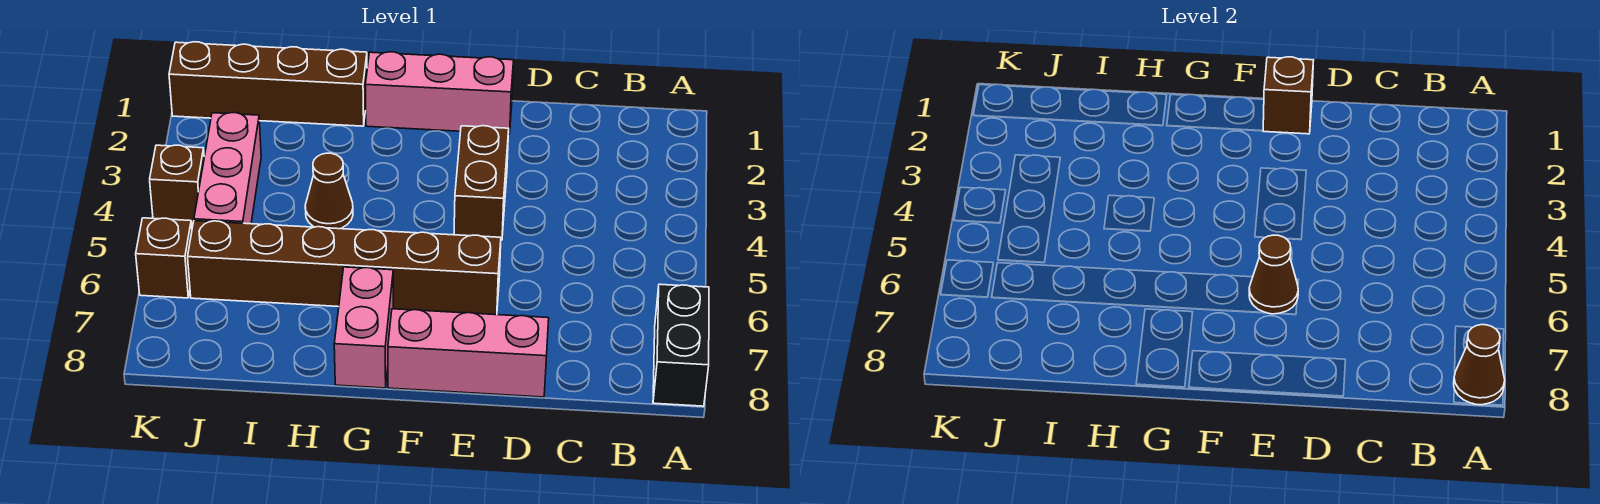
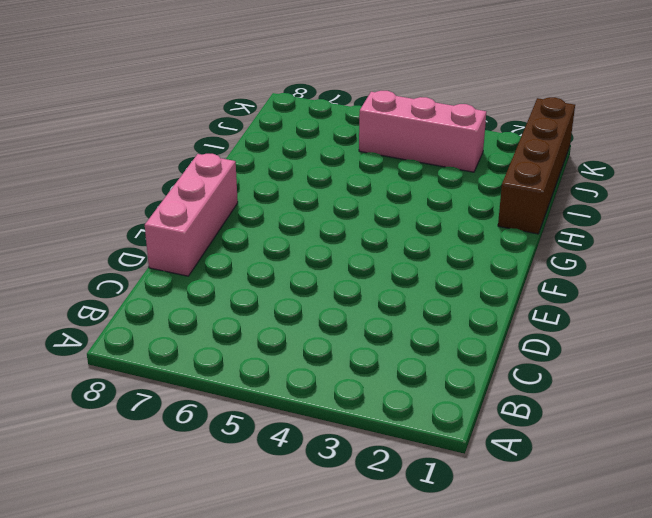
none -> black 1x2 brick [653,284,709,406]
none -> pink 1x3 brick [365,52,514,134]
none -> brown 1x2 brick [454,126,509,240]

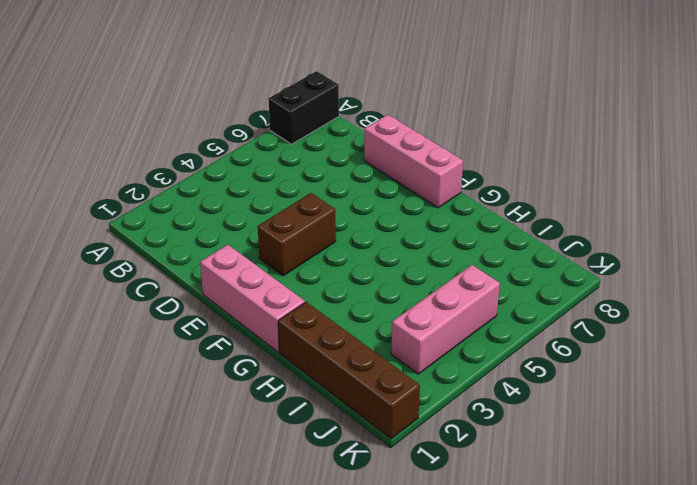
none -> brown 1x6 brick [188,221,501,315]
none -> pink 1x2 brick [334,267,393,388]
none -> brown 1x1 cone [305,153,353,229]

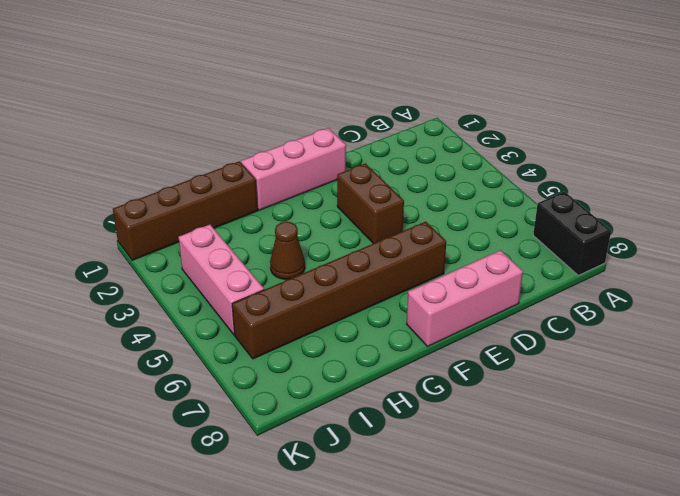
none -> pink 1x2 brick [334,267,393,388]
none -> brown 1x1 brick [150,145,204,223]
none -> brown 1x1 brick [136,218,192,298]

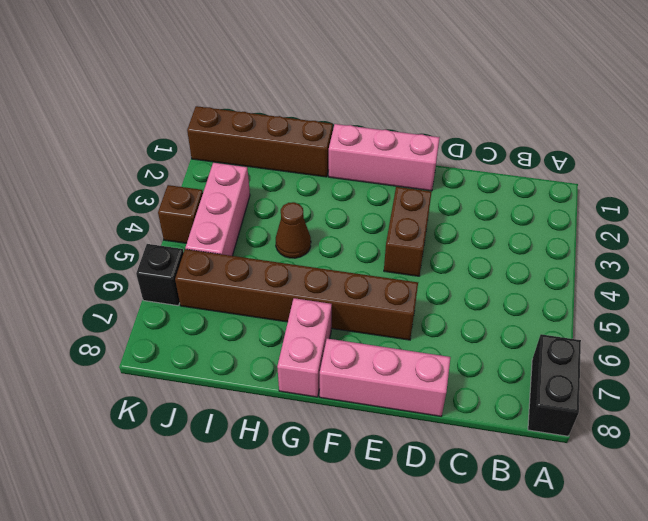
black 1x1 brick [136,244,184,306] -> brown 1x1 brick [136,218,192,298]
none -> brown 1x1 cone [1454,325,1505,405]
none -> brown 1x1 brick [1263,57,1314,134]
none -> brown 1x1 cone [1249,235,1298,314]

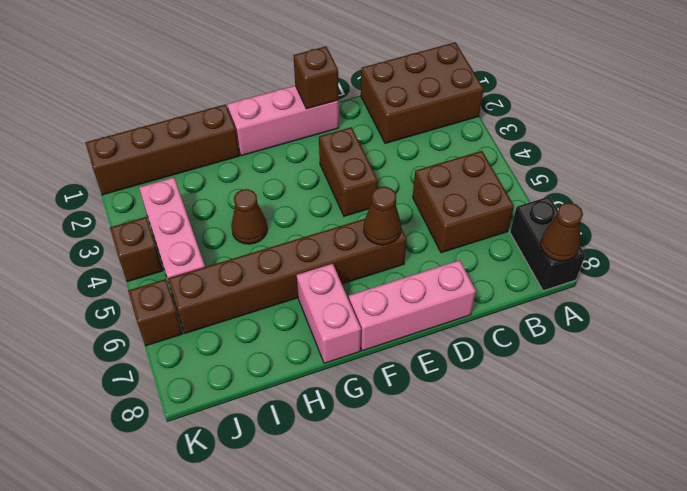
brown 2x3 brick [361,42,484,143] -> none
brown 2x2 brick [413,151,514,253] -> none

